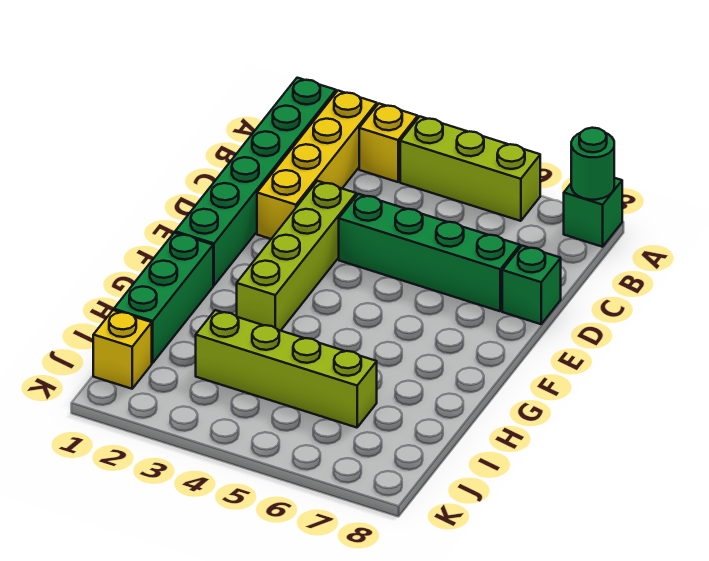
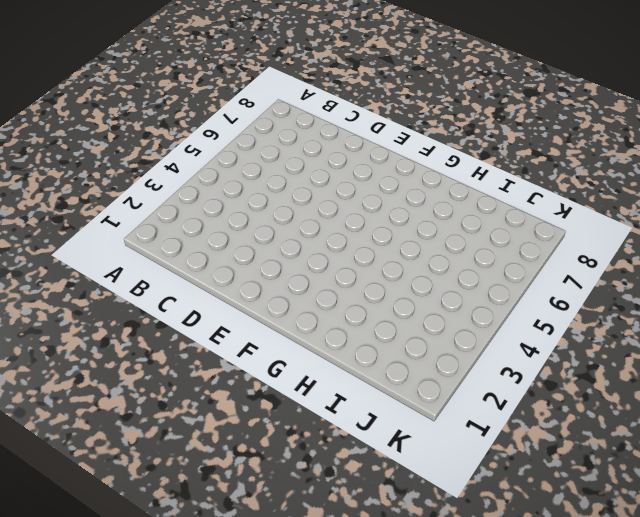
none -> green 1x6 brick [175,78,336,285]
none -> yellow 1x4 brick [257,91,377,239]
none -> yellow 1x1 brick [359,104,418,182]

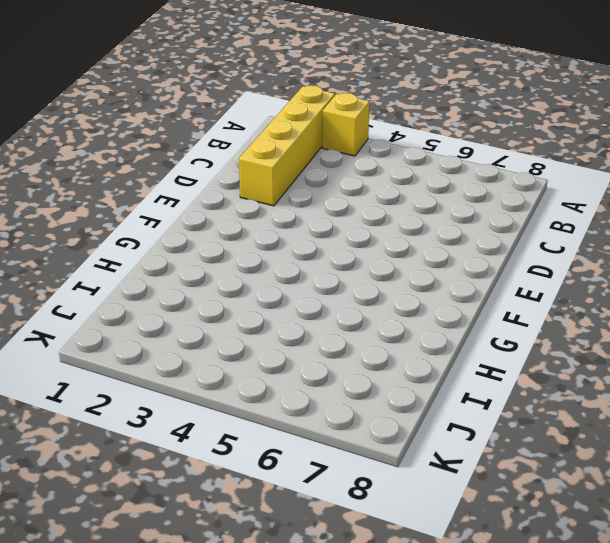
none -> green 1x6 brick [175,78,336,285]
none -> lime 1x3 brick [400,117,540,221]
none -> green 1x1 brick [564,178,622,247]

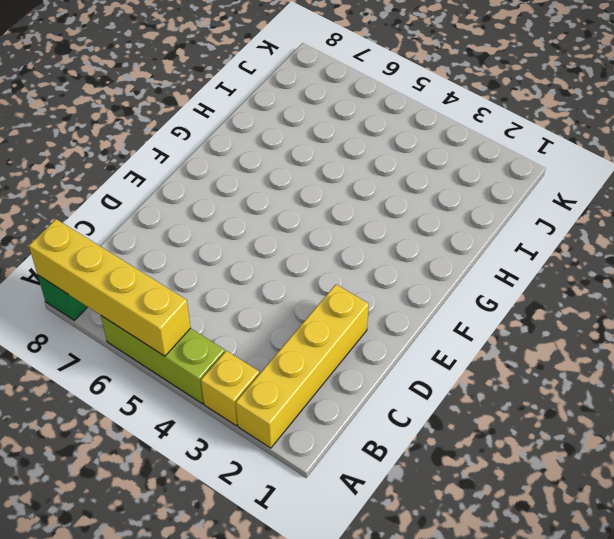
yellow 1x4 brick [29,219,191,356] -> green 1x1 round brick [571,128,614,200]
none -> green 1x6 brick [175,78,336,285]
none -> lime 1x4 brick [237,181,356,331]
none -> green 1x4 brick [339,194,520,311]

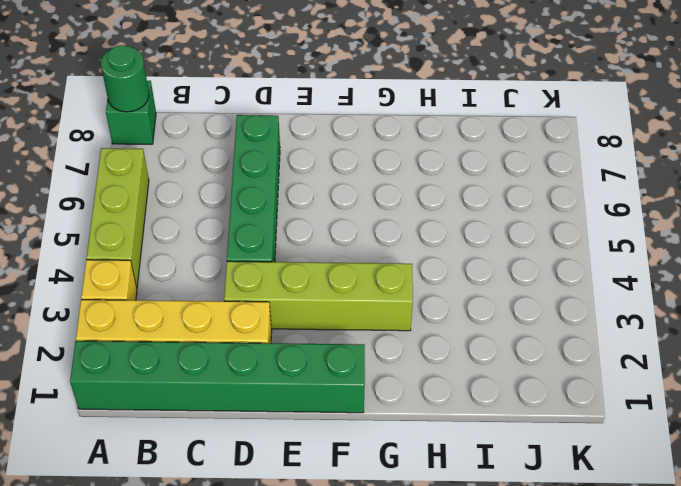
none -> green 1x1 brick [502,246,561,324]
none -> green 1x3 brick [114,233,213,363]
none -> lime 1x4 brick [196,310,377,428]

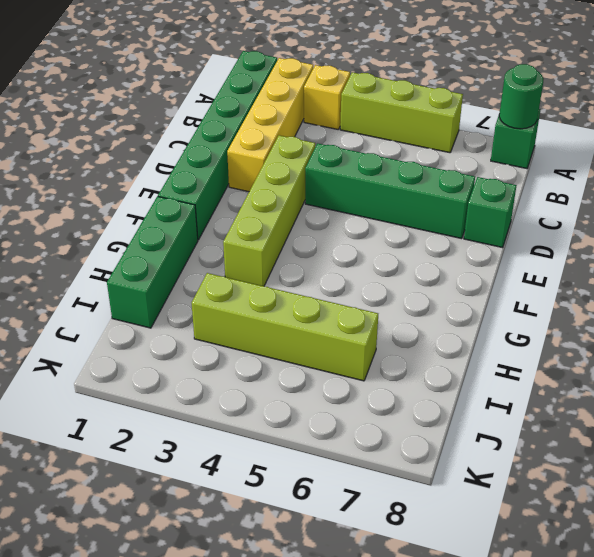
none -> yellow 1x1 brick [93,310,152,389]

